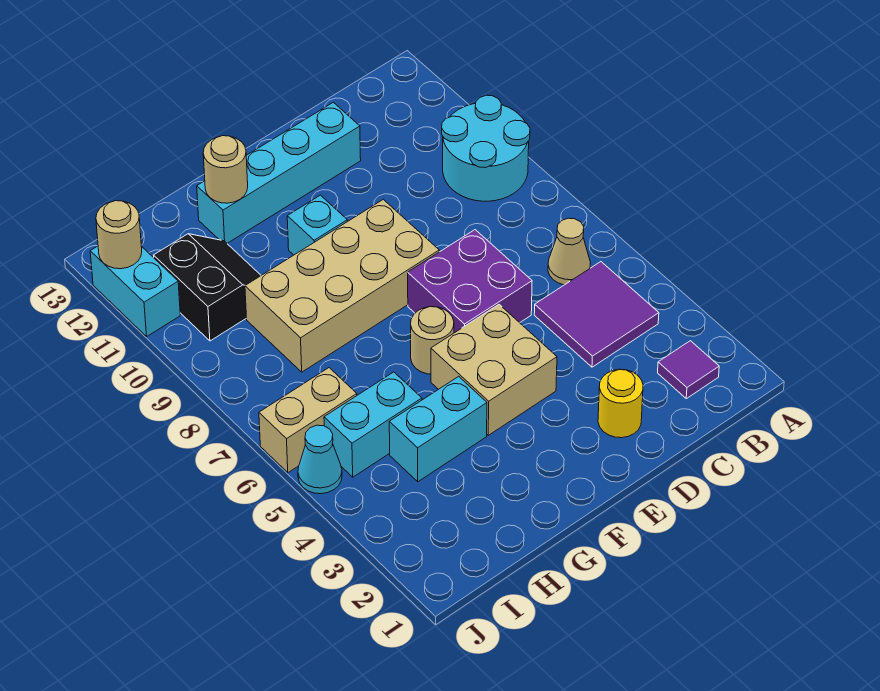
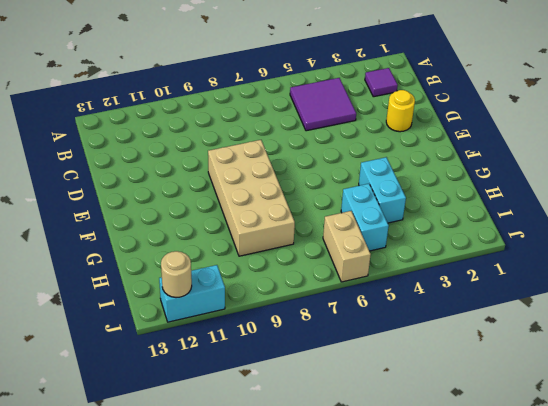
none -> cyan 2x2 round brick [442,95,530,201]
none -> tan 1x1 cone [548,218,591,285]
none -> purple 2x2 brick [408,230,532,333]

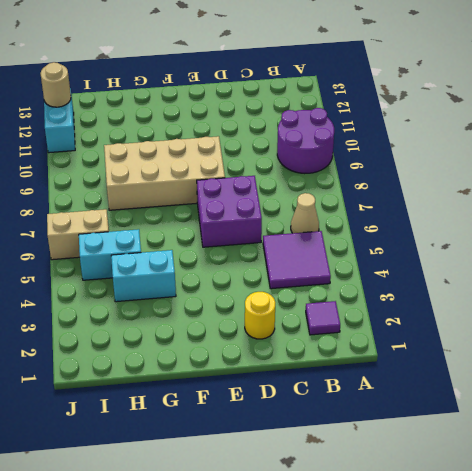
purple 2x2 round brick [277,108,334,174] -> cyan 2x2 round brick [442,95,530,201]
none -> cyan 1x4 brick [197,102,361,243]
none -> tan 2x2 brick [431,305,557,435]
none -> tan 1x1 round brick [411,307,454,374]

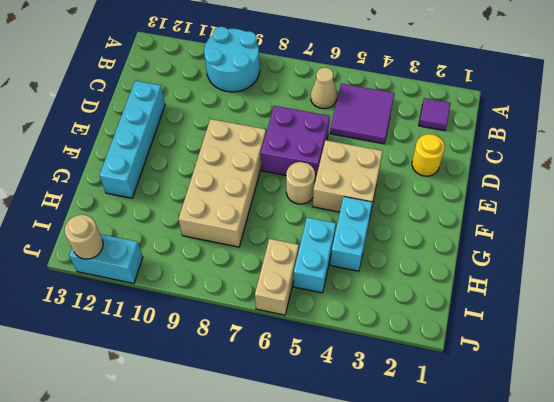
none -> cyan 1x1 brick [287,195,347,255]
none -> black 2x2 slope [154,234,261,341]
none -> cyan 1x1 cone [298,425,342,494]

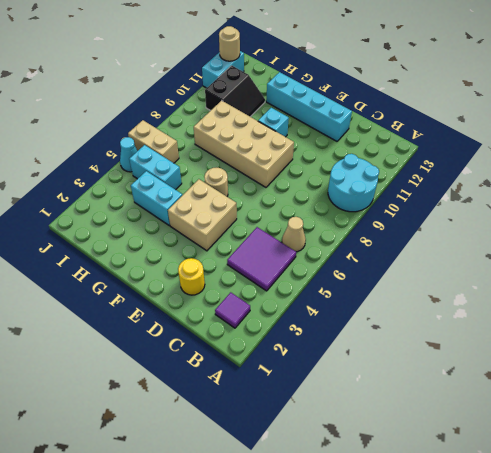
none -> purple 2x2 brick [408,230,532,333]
none -> tan 1x1 round brick [203,136,248,203]

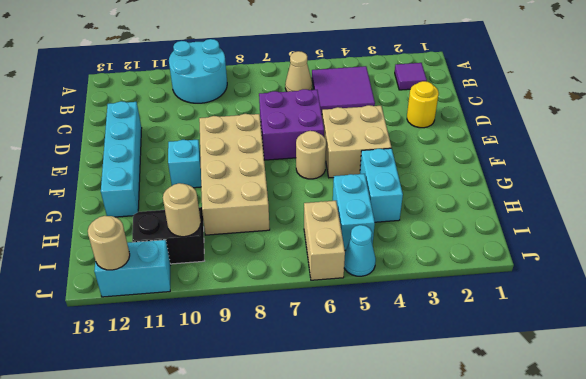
tan 1x1 round brick [163,183,201,237] -> tan 1x1 round brick moved to [203,136,248,203]

